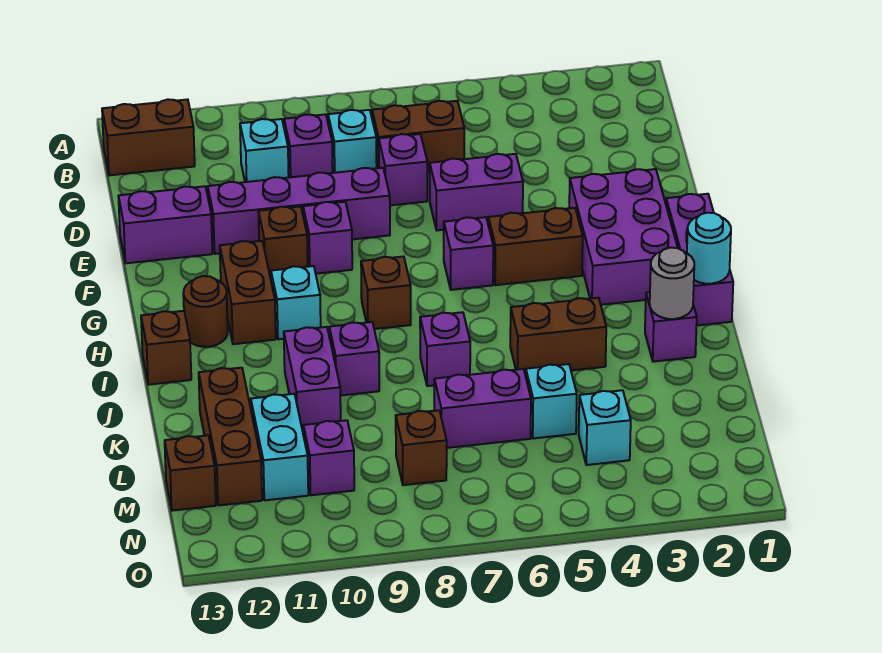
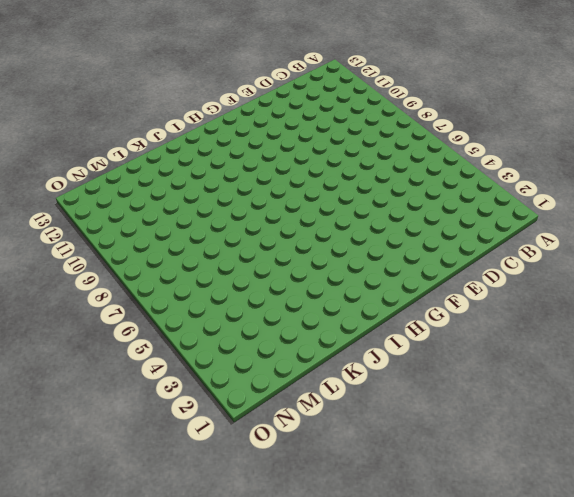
none -> brown 1x2 brick [102,99,195,175]
none -> brown 1x2 brick [372,101,464,172]
none -> cyan 1x1 brick [328,110,377,173]
none -> purple 1x1 brick [284,114,333,177]

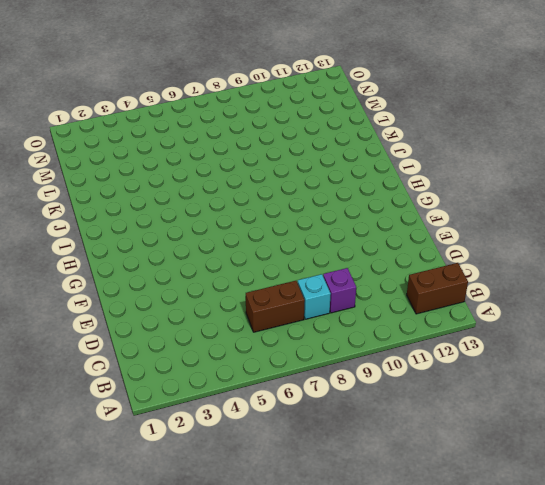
none -> cyan 1x1 brick [240,119,289,182]
none -> purple 1x1 brick [379,134,427,205]
none -> purple 1x2 brick [430,154,523,230]
none -> purple 1x4 brick [208,168,390,254]

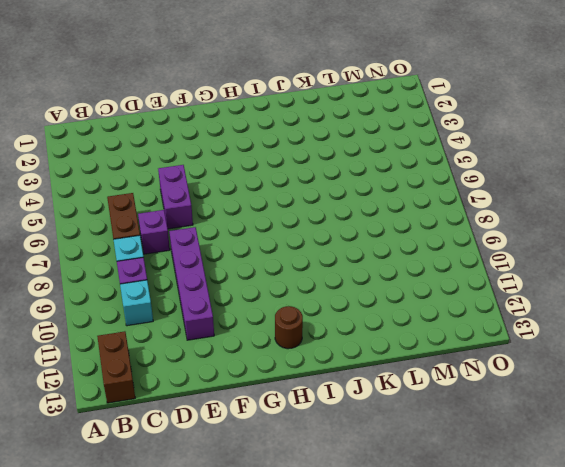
none -> purple 1x2 brick [118,186,212,263]
none -> purple 2x3 brick [569,169,678,305]
none -> purple 1x1 brick [303,202,352,274]
none -> brown 1x1 brick [258,206,308,278]

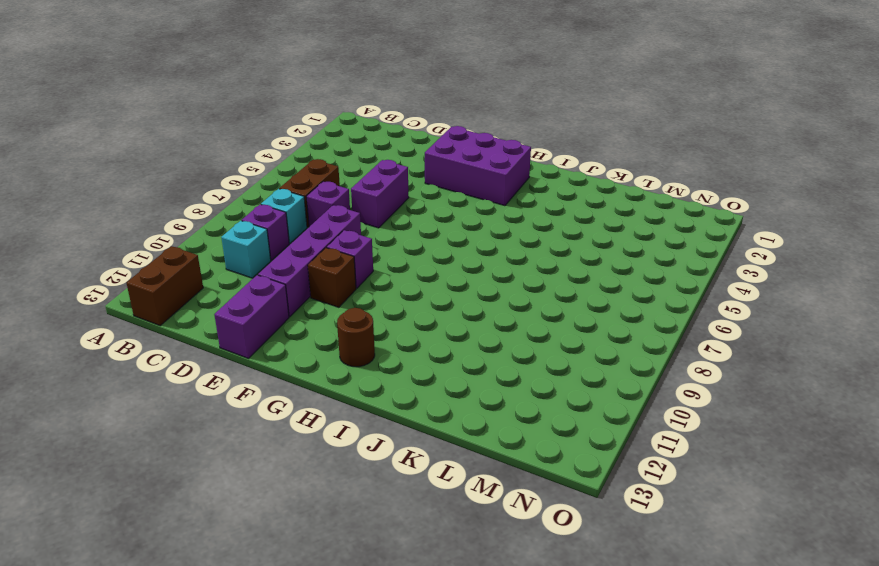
none -> purple 1x3 brick [666,194,733,325]
none -> brown 1x2 brick [488,208,583,285]
none -> purple 1x1 brick [444,217,493,290]
none -> brown 1x2 brick [220,241,276,344]

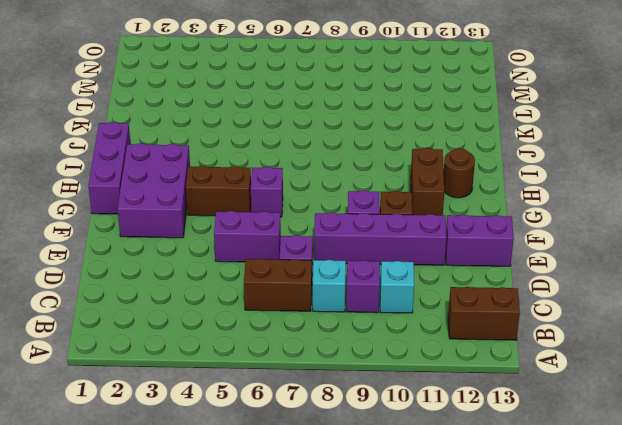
none -> brown 1x1 brick [361,256,411,329]
none -> cyan 1x1 brick [271,266,321,339]
none -> brown 1x1 brick [141,311,191,385]
none -> purple 1x1 brick [645,292,697,362]

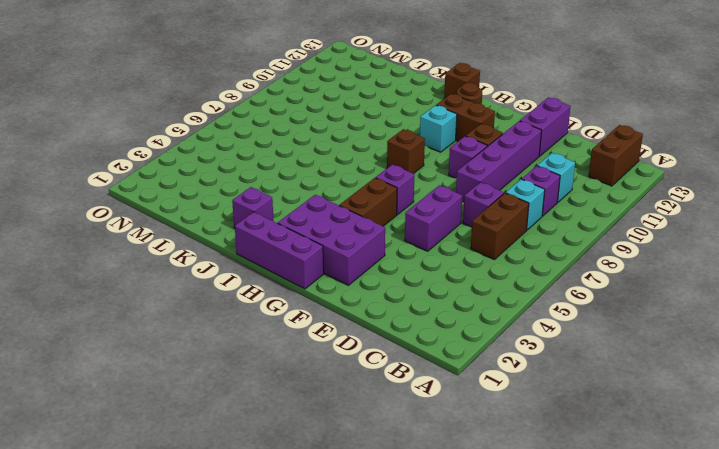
none -> brown 1x2 brick [510,298,606,375]
none -> purple 1x1 brick [420,312,470,386]
none -> purple 1x1 brick [329,322,379,396]
none -> purple 1x2 brick [284,327,341,431]

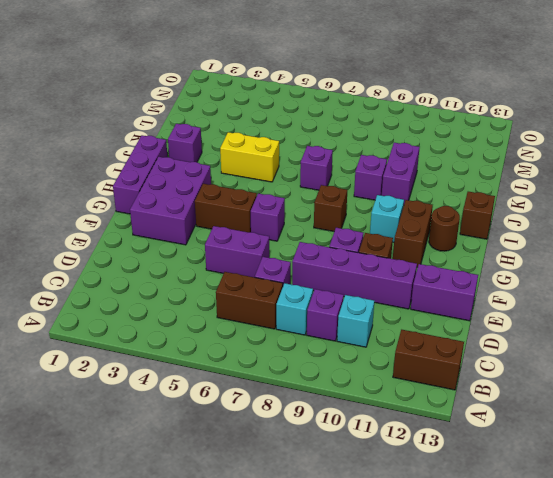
yellow 1x2 brick [220,132,279,182] -> brown 1x2 brick [510,298,606,375]
none -> brown 1x3 brick [199,368,262,506]
none -> cyan 1x1 brick [525,364,577,438]
none -> purple 1x2 brick [434,369,531,448]
none -> cyan 1x2 brick [251,394,308,500]

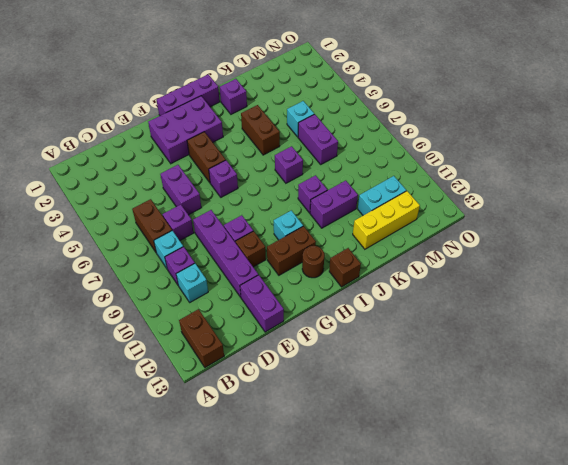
yellow 1x3 brick [353,191,420,249] -> brown 1x3 brick [199,368,262,506]
none -> brown 1x1 brick [361,256,411,329]
none -> cyan 1x1 brick [579,390,631,465]
none -> brown 1x1 brick [396,410,447,485]
none -> purple 1x1 brick [303,420,354,495]

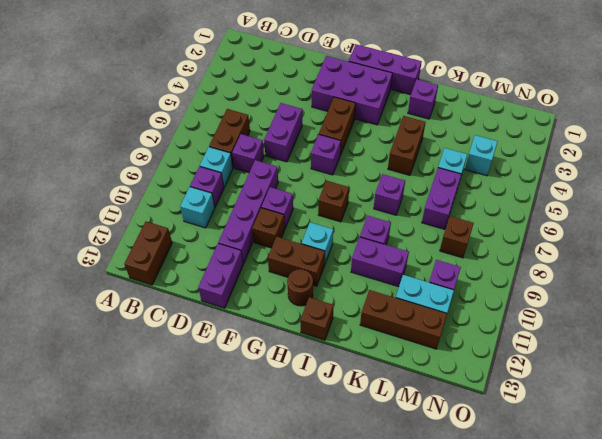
none -> brown 1x1 brick [165,435,216,511]
none -> cyan 1x1 round brick [687,213,731,284]
none -> grey 1x1 round brick [650,248,694,319]

